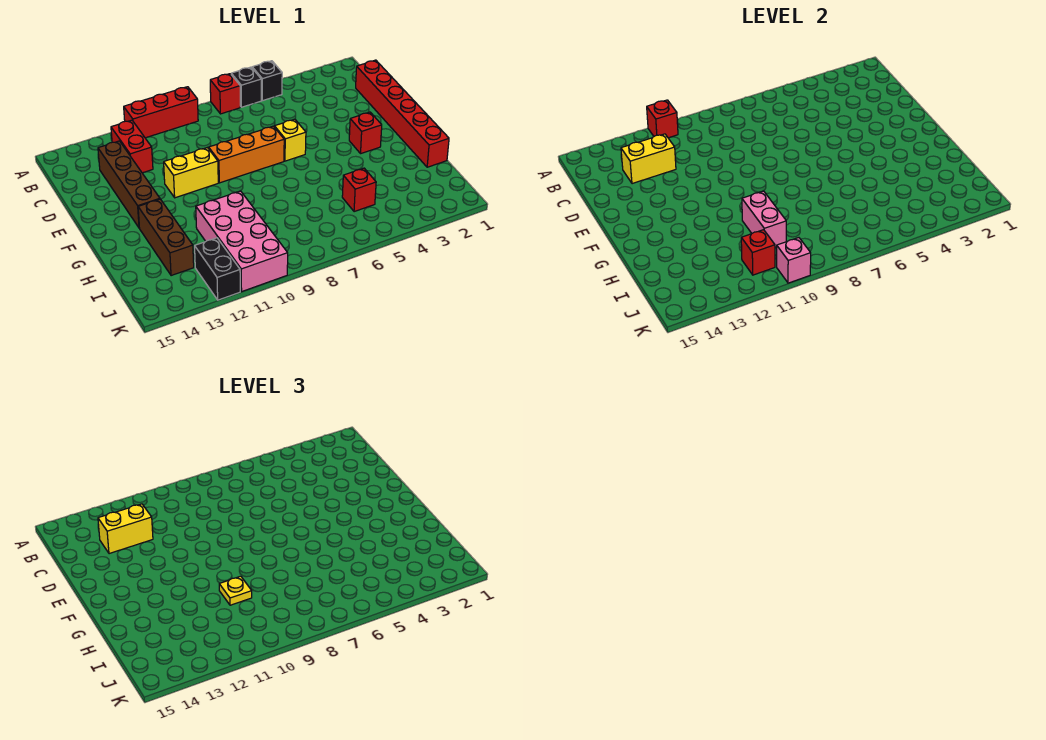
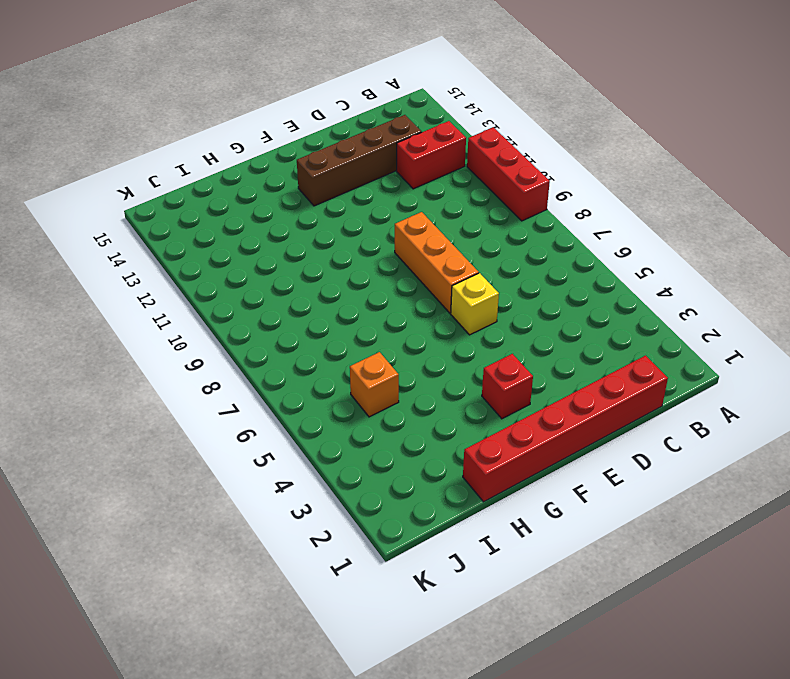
orange 1x1 brick [350,352,399,417] -> red 1x1 brick [342,168,376,212]
none -> black 1x1 brick [252,61,282,101]
none -> black 1x1 brick [231,67,261,107]
none -> red 1x1 brick [210,74,240,114]

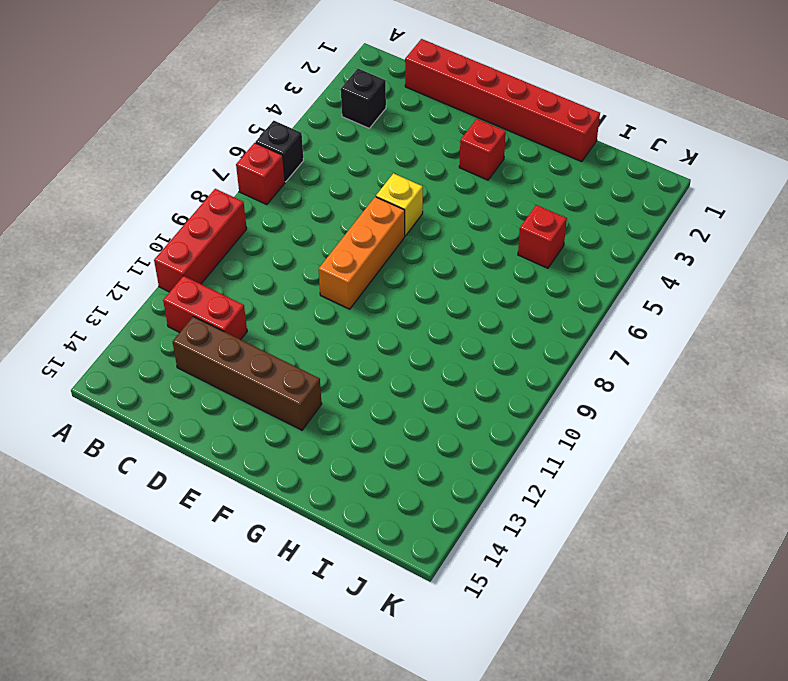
black 1x1 brick [341,69,386,128] -> black 1x1 brick moved to [252,61,282,101]
none -> yellow 1x2 brick [164,148,218,198]
none -> brown 1x3 brick [138,199,194,276]
none -> pink 2x4 brick [196,191,288,291]

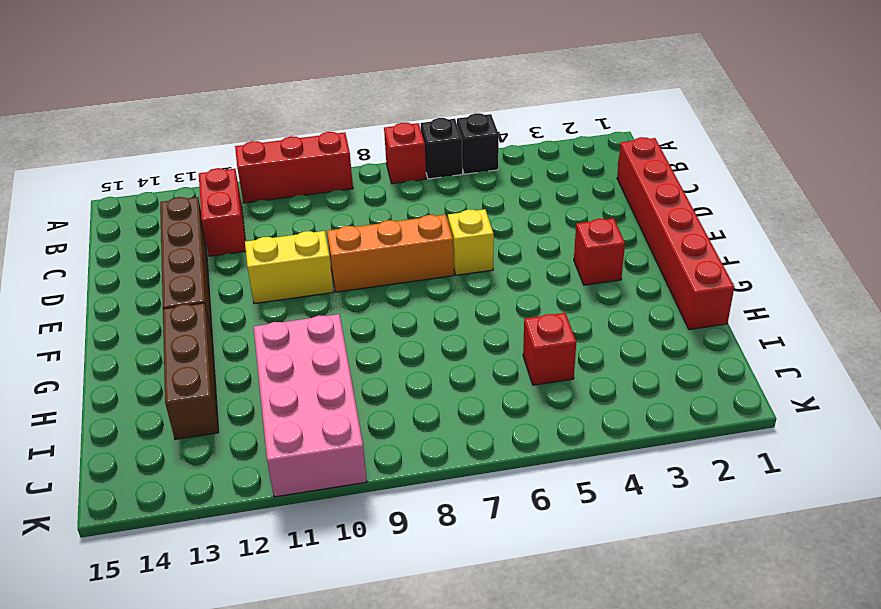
none -> black 1x2 brick [195,238,240,300]
none -> red 1x1 brick [647,100,678,138]
none -> yellow 1x2 brick [621,134,676,184]

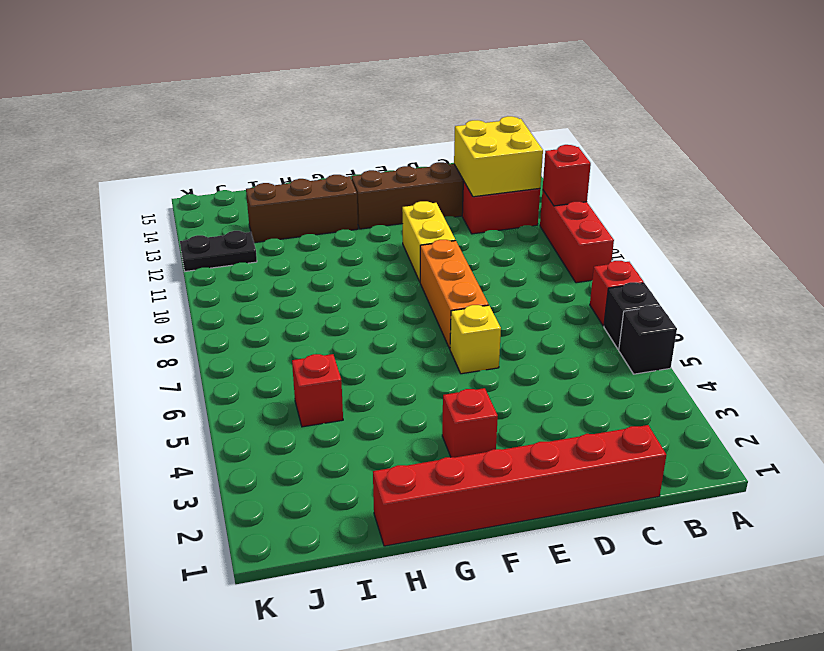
yellow 2x2 brick [454,116,543,197] -> yellow 1x2 brick [621,134,676,184]
black 1x2 plate [180,231,257,271] -> black 1x2 brick [195,238,240,300]
none -> pink 2x4 brick [196,191,288,291]
none -> pink 1x2 brick [742,191,786,247]
none -> red 1x1 brick [741,230,775,275]

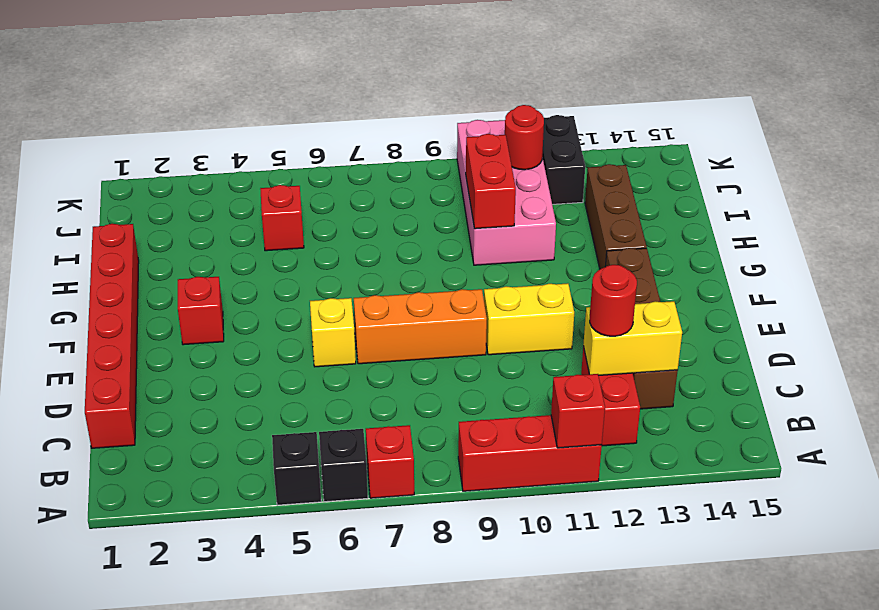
red 1x1 round brick [590,265,637,336] -> yellow 1x2 brick [98,504,153,554]
red 1x2 brick [466,134,516,229] -> pink 1x2 brick [742,191,786,247]
red 1x1 round brick [505,105,544,170] -> red 1x1 brick [741,230,775,275]
none -> pink 1x1 brick [777,238,811,283]
none -> yellow 1x1 plate [219,576,252,605]

